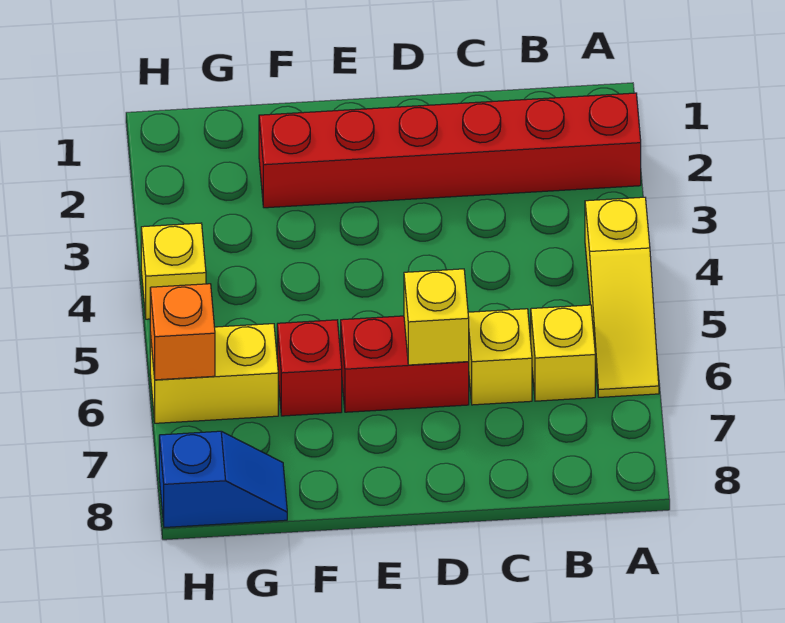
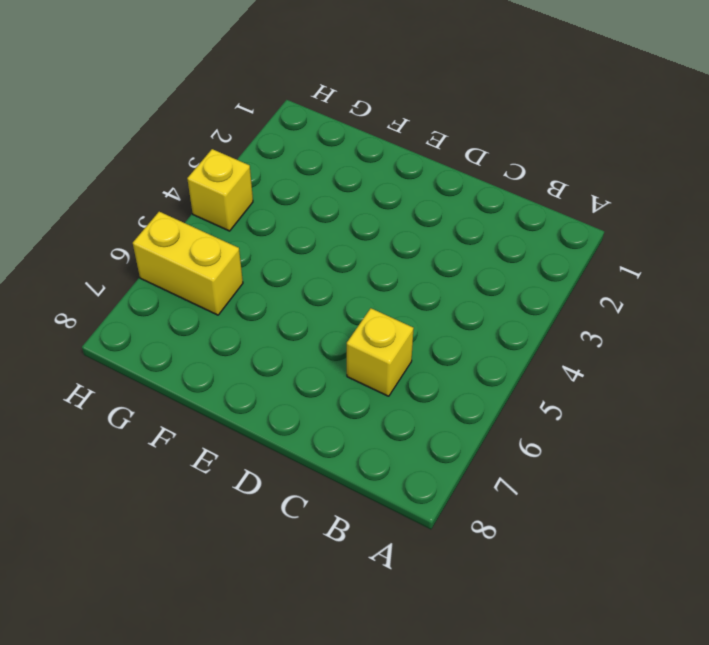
none -> red 1x6 brick [259,93,641,208]
none -> yellow 1x3 slope [585,197,659,397]

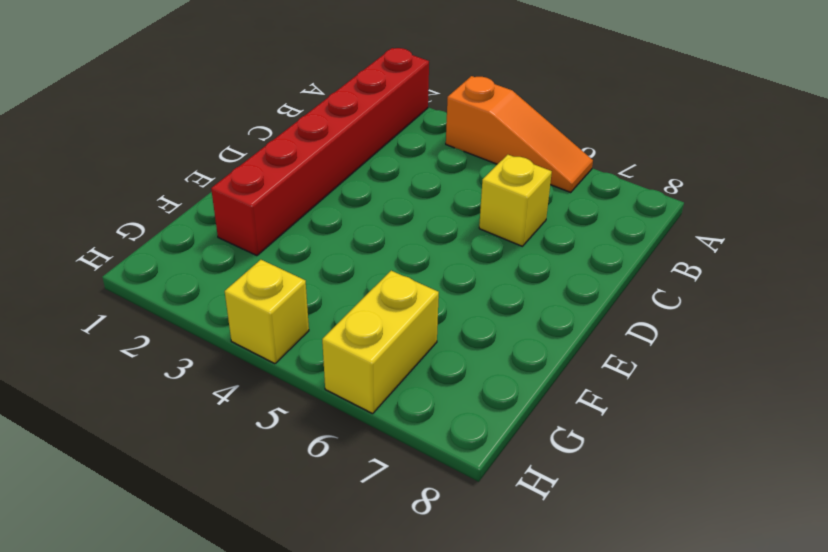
orange 1x3 slope [446,76,593,192] -> yellow 1x3 slope [585,197,659,397]
none -> yellow 1x1 brick [531,305,595,401]
none -> red 1x2 brick [341,316,469,412]

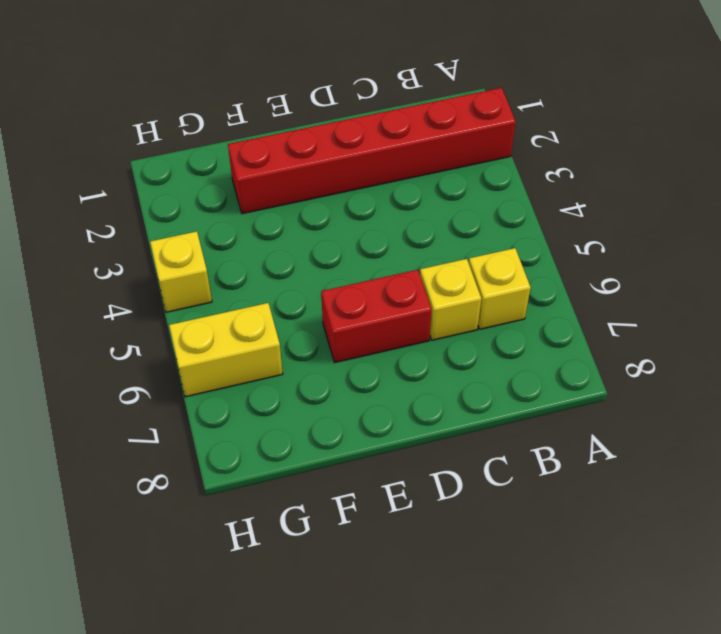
none -> yellow 1x3 slope [585,197,659,397]
none -> red 1x1 brick [277,320,342,416]

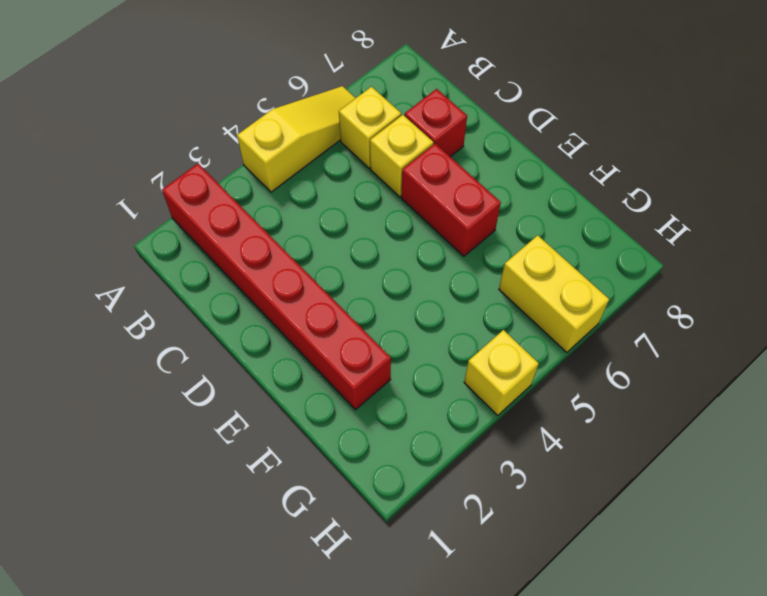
red 1x1 brick [404,89,467,157] -> red 1x1 brick moved to [277,320,342,416]
none -> blue 1x2 slope [159,431,287,527]
none -> yellow 1x1 brick [404,269,469,365]

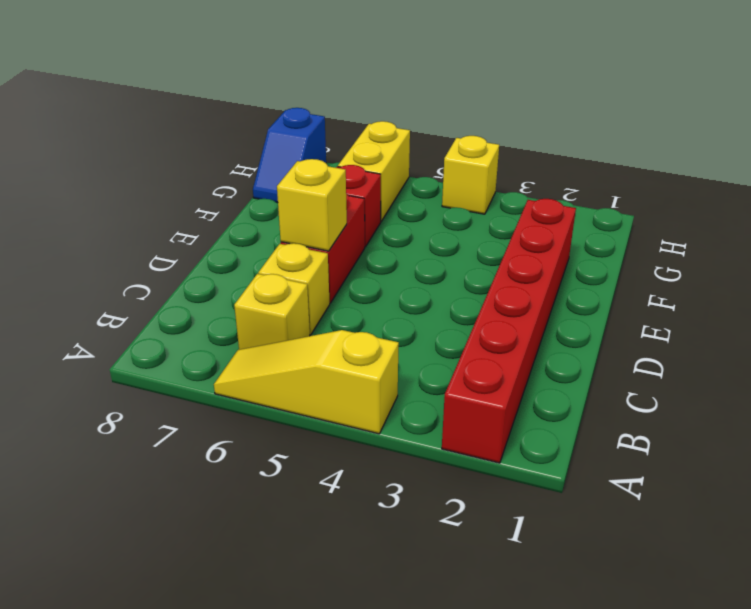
none -> orange 1x1 brick [150,284,215,380]

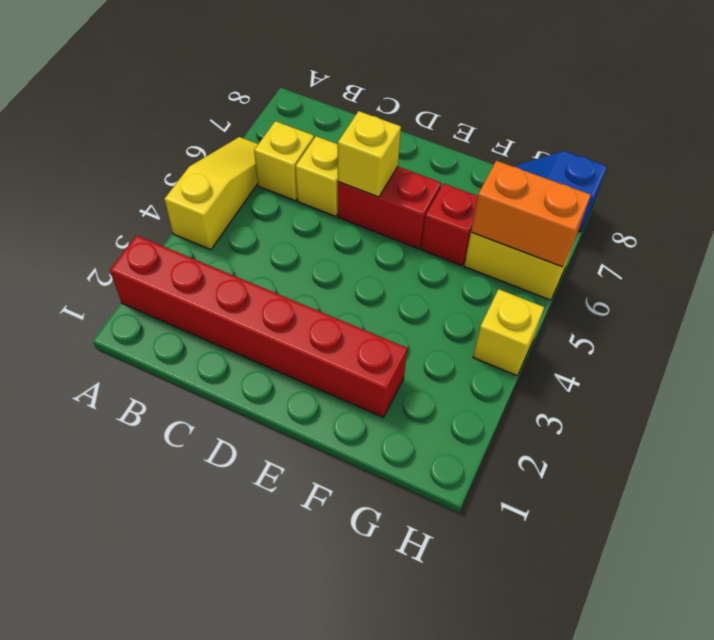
orange 1x2 brick [471,161,591,267] -> orange 1x1 brick [150,284,215,380]

